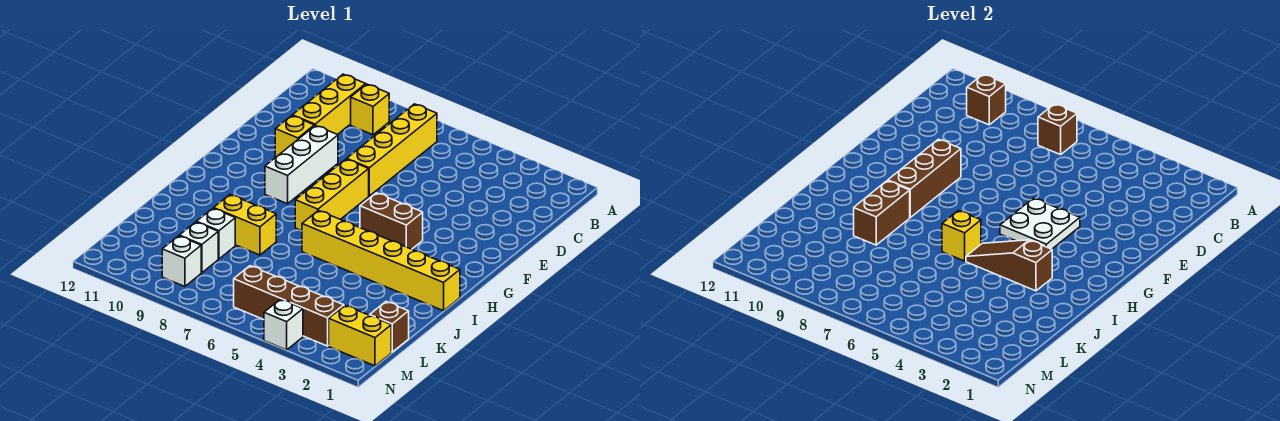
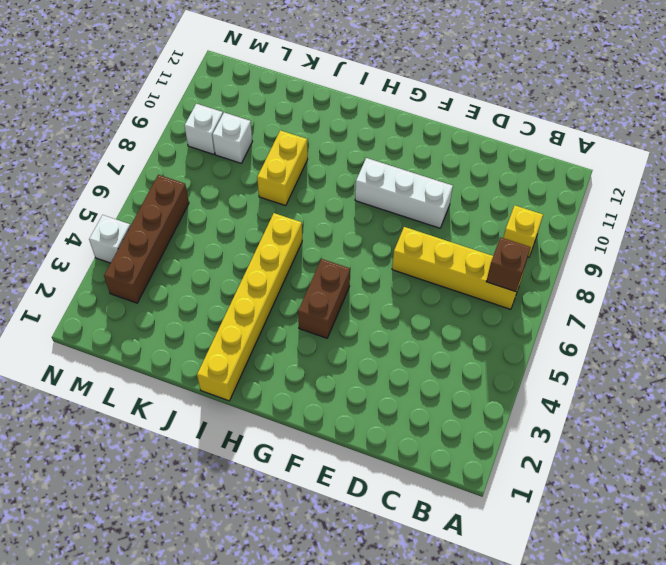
none -> yellow 1x3 brick [293,74,366,135]
none -> yellow 1x1 brick [275,116,314,157]
none -> yellow 1x3 brick [295,159,369,231]

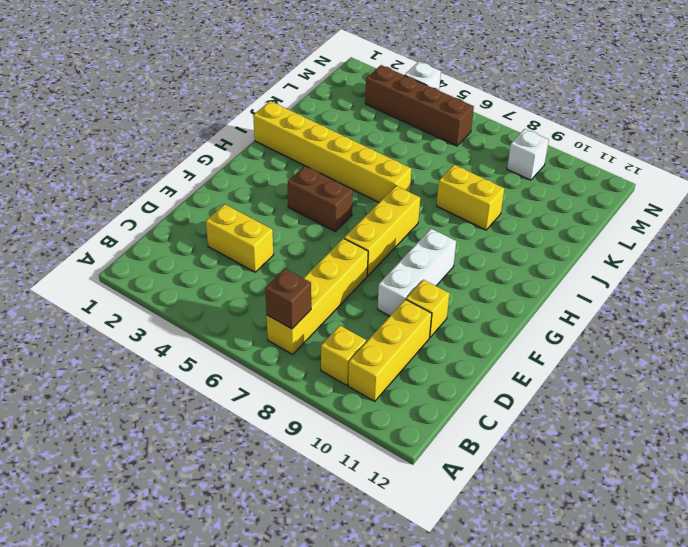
yellow 1x2 brick [206,204,274,272] -> yellow 1x2 brick moved to [329,305,391,366]
none -> white 1x1 brick [196,208,235,259]
none -> brown 1x1 brick [370,302,409,352]
none -> white 1x1 brick [179,222,218,273]

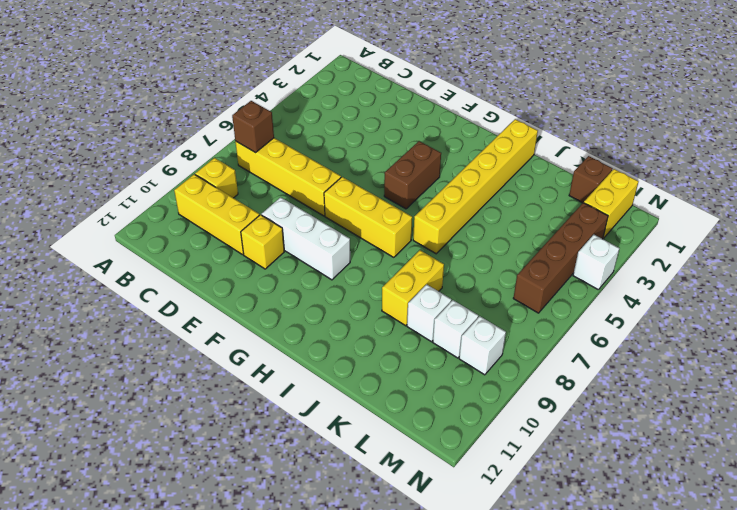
none -> brown 1x1 brick [967,74,1006,125]
none -> white 2x2 plate [1000,198,1080,249]
none -> brown 1x3 brick [888,139,961,217]

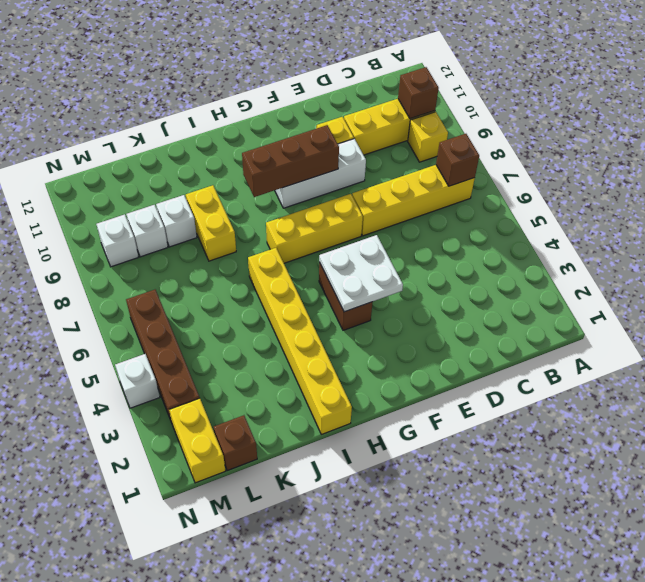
none -> brown 1x3 slope [966,240,1052,291]
none -> yellow 1x1 brick [942,211,981,261]
none -> brown 1x2 brick [854,181,910,245]

